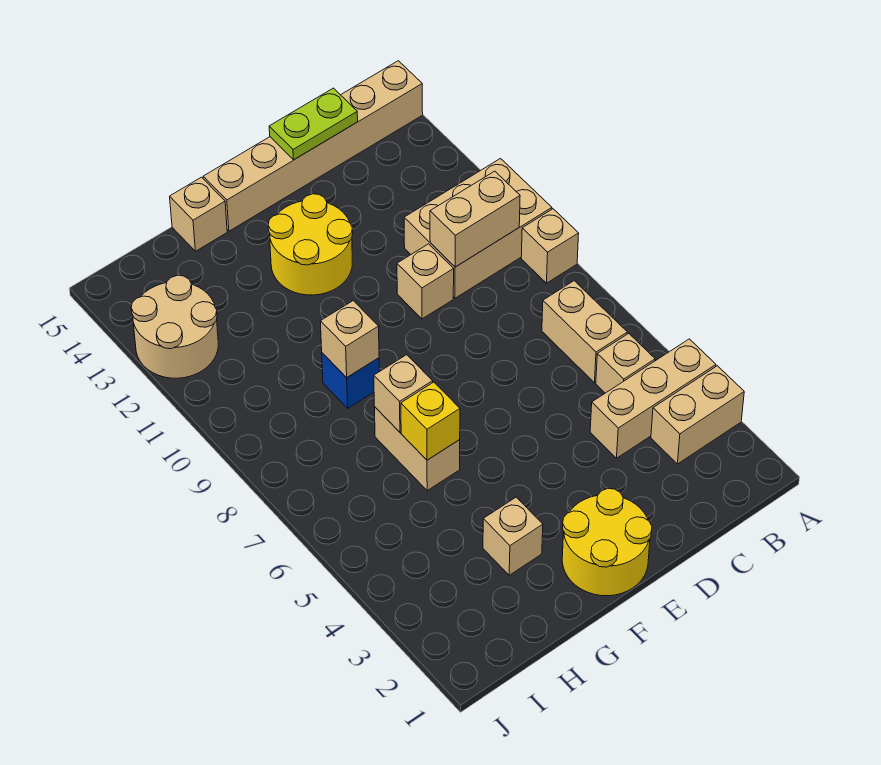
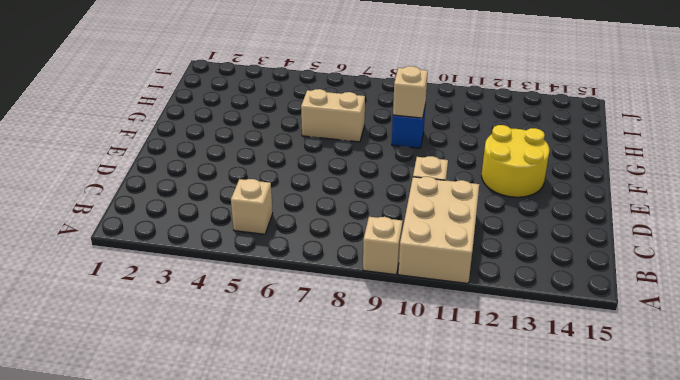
none -> tan 1x2 brick [651,366,744,464]
none -> tan 1x3 brick [590,339,716,458]
none -> tan 1x6 brick [203,61,423,231]

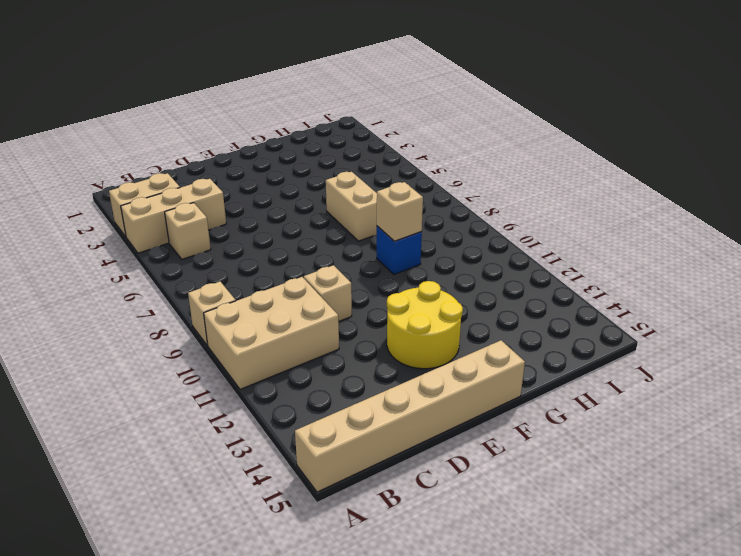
none -> tan 1x2 brick [542,281,627,383]
none -> yellow 2x2 round brick [562,489,652,596]
none -> tan 1x1 brick [483,497,543,575]

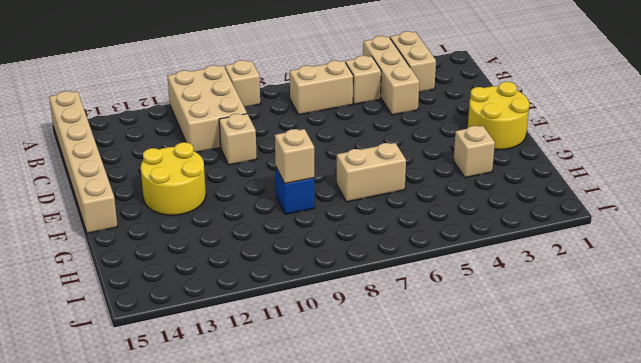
none -> tan 1x1 brick [170,177,227,251]
none -> tan 2x2 round brick [131,275,218,378]
none -> tan 1x2 brick [430,171,520,267]

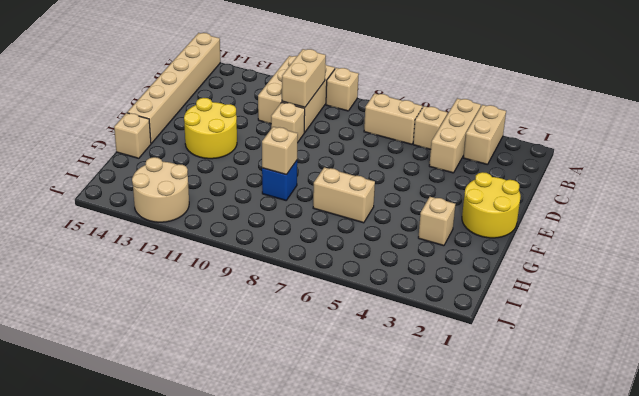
none -> lime 1x2 plate [269,88,358,160]
none -> yellow 1x1 brick [401,382,460,460]
none -> tan 1x1 brick [374,355,433,432]

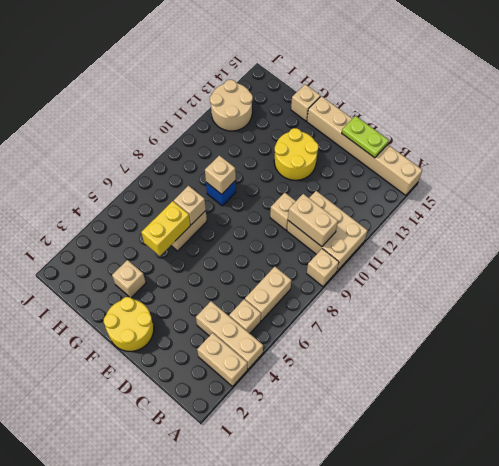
yellow 1x2 brick [141,201,190,256] -> yellow 1x1 brick [401,382,460,460]

